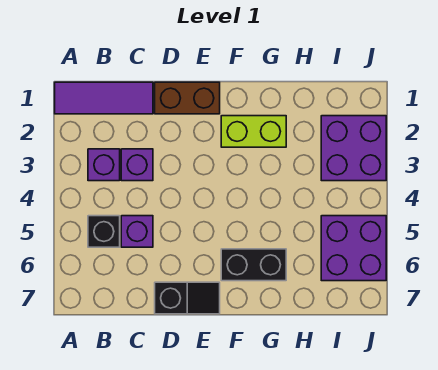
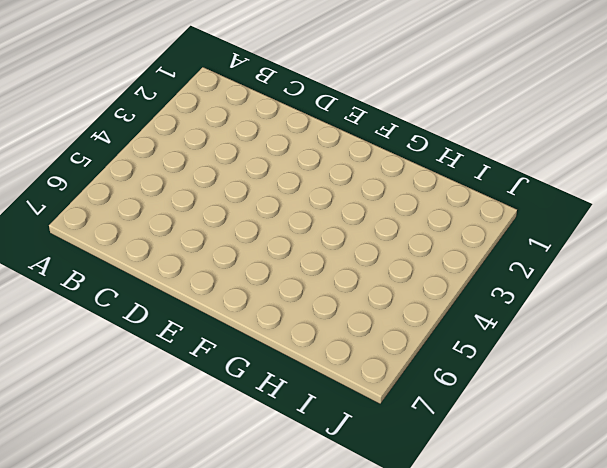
none -> purple 1x3 tile [55,82,153,114]
none -> purple 1x1 brick [88,149,120,181]

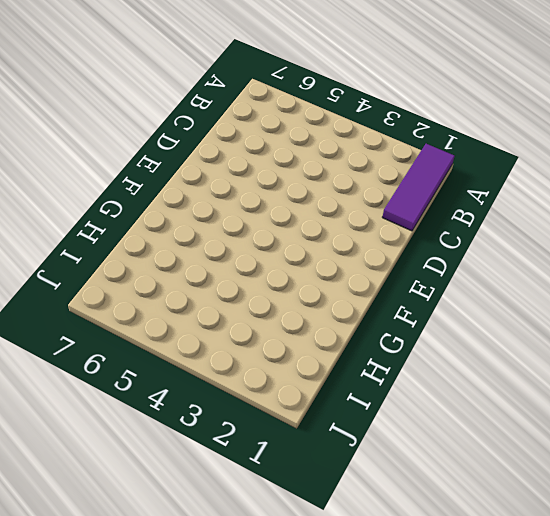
none -> purple 1x1 brick [88,149,120,181]
none -> black 1x1 brick [88,216,120,247]

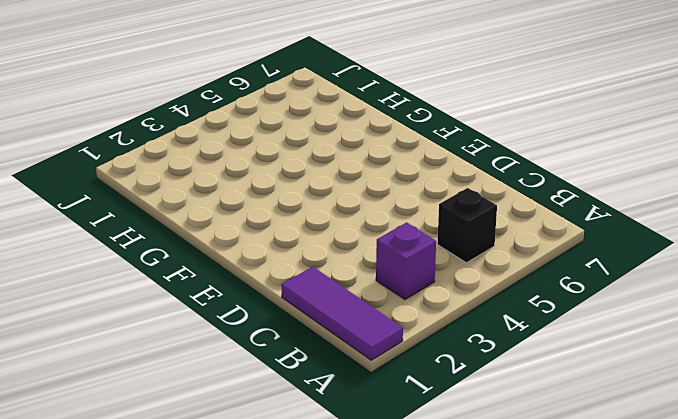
none -> purple 1x1 brick [121,149,153,181]
none -> purple 1x1 brick [121,216,153,247]

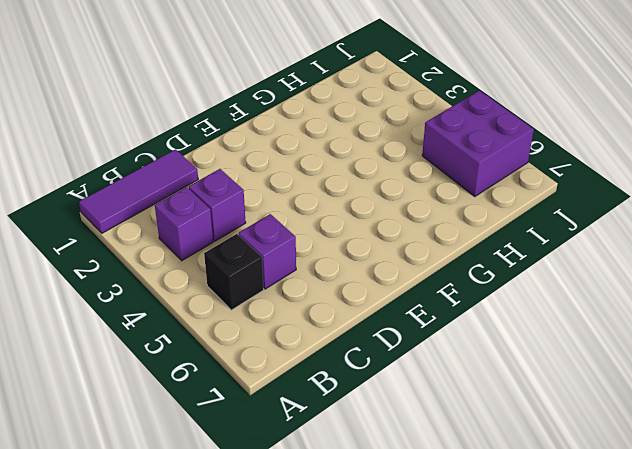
none -> brown 1x2 brick [155,82,220,114]
none -> black 1x2 slope [155,282,220,314]

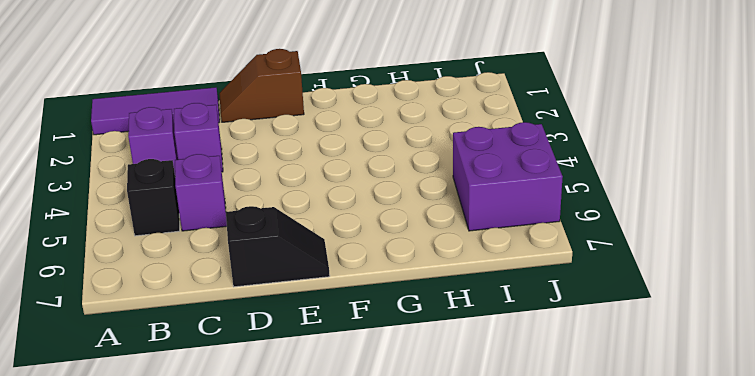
brown 1x2 slope [219,49,304,122] -> brown 1x2 brick [155,82,220,114]
none -> lime 1x2 brick [221,116,286,147]
none -> black 1x2 brick [221,249,286,281]

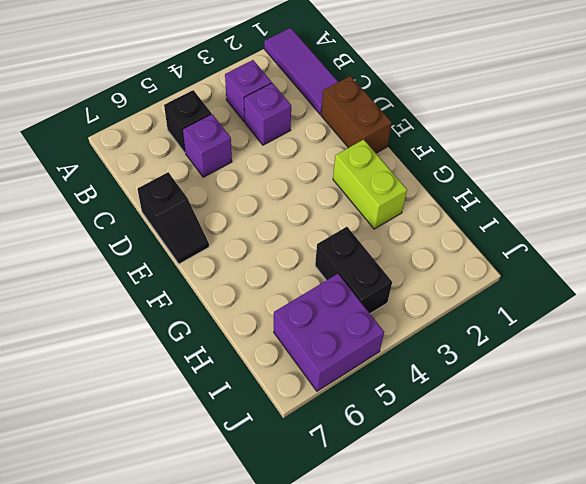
black 1x2 brick [315,227,392,314] -> black 1x2 brick moved to [221,249,286,281]
none -> purple 2x2 brick [321,116,386,181]

